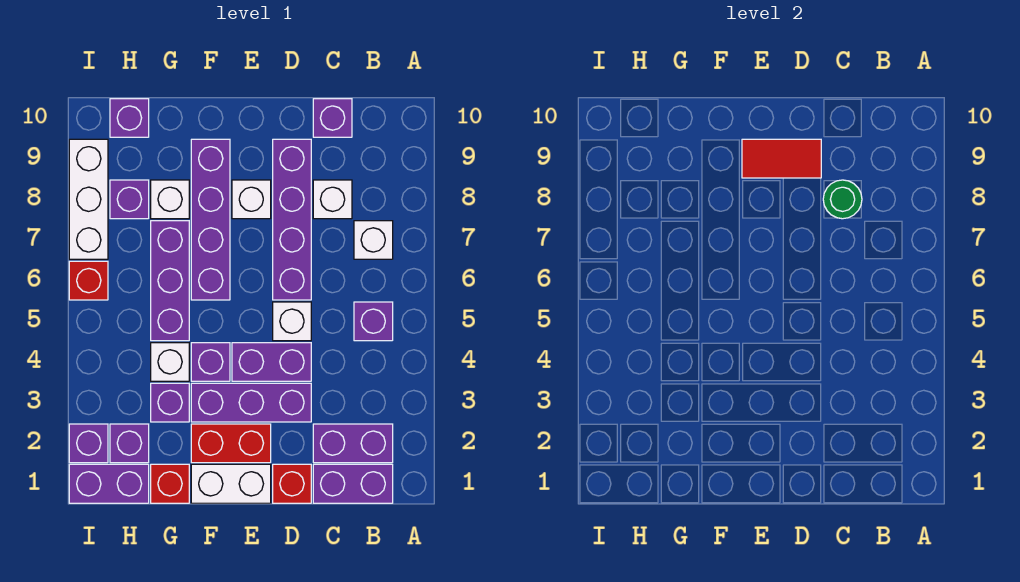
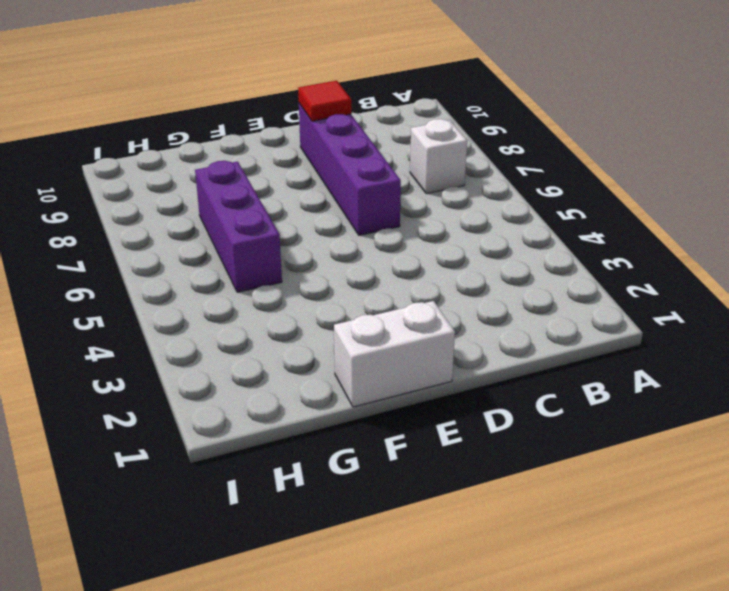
red 1x1 tile [298,81,351,121] -> red 1x2 tile [742,139,821,178]
none -> purple 1x2 brick [313,464,393,503]
none -> purple 1x2 brick [313,424,393,463]
none -> purple 1x1 brick [354,302,393,341]
none -> white 1x1 brick [313,180,352,219]

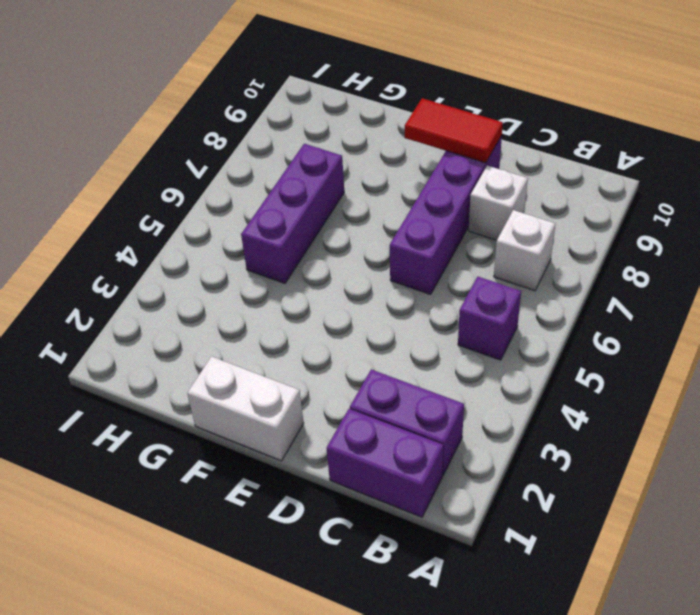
none -> purple 1x1 brick [313,99,352,137]
none -> red 1x1 brick [273,464,311,503]
none -> purple 1x3 brick [191,383,311,422]
none -> purple 1x2 brick [232,343,311,381]

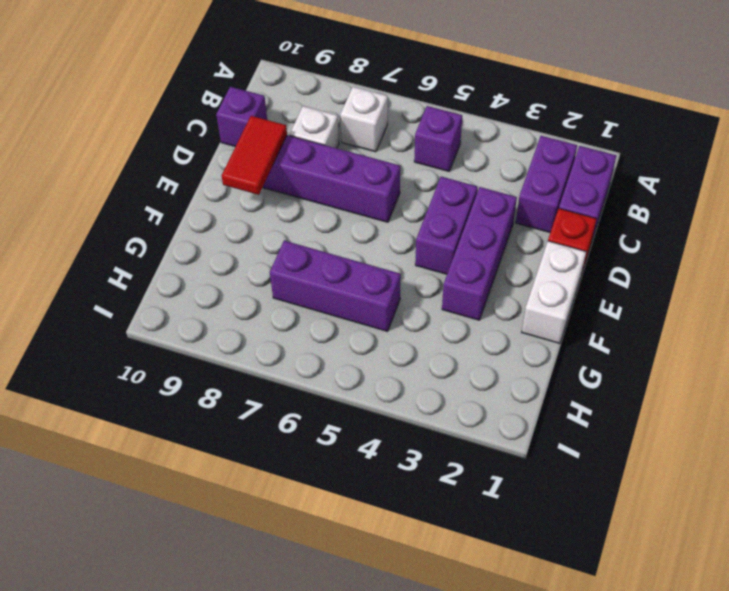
none -> white 1x1 brick [273,302,311,341]
none -> red 1x2 brick [191,424,271,463]
none -> white 1x1 brick [232,180,271,219]
none -> purple 1x1 brick [191,343,230,381]

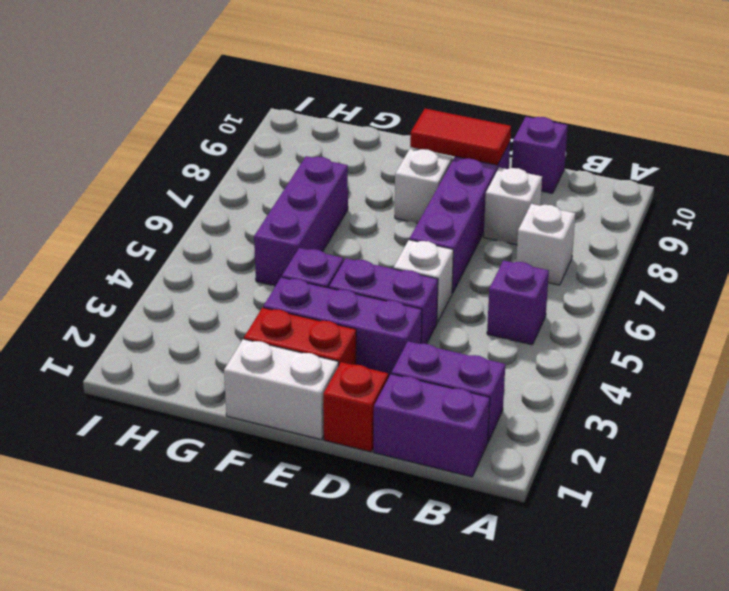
none -> purple 1x4 brick [191,139,230,300]
none -> red 1x1 brick [151,464,189,503]
none -> purple 1x1 brick [151,383,189,422]
none -> white 1x1 brick [151,343,189,381]

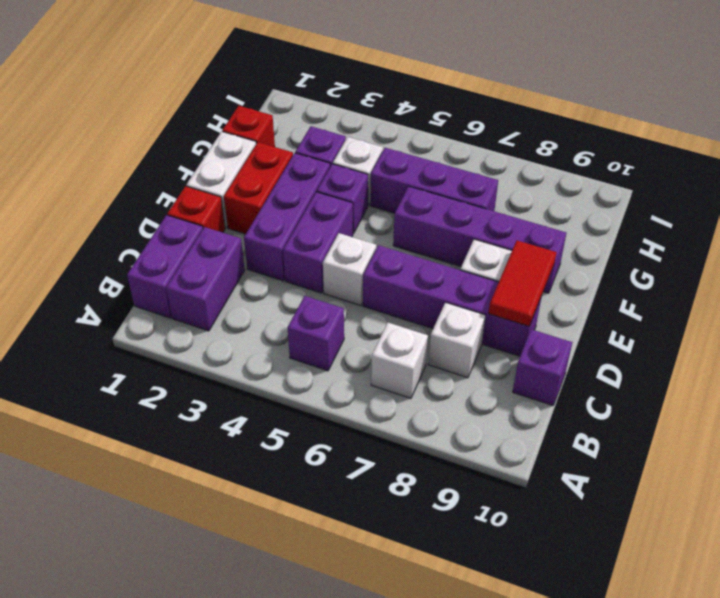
none -> white 1x1 brick [151,180,189,219]
none -> purple 1x2 brick [69,464,149,503]
none -> purple 1x1 brick [110,424,149,463]
none -> purple 1x1 brick [110,180,149,219]

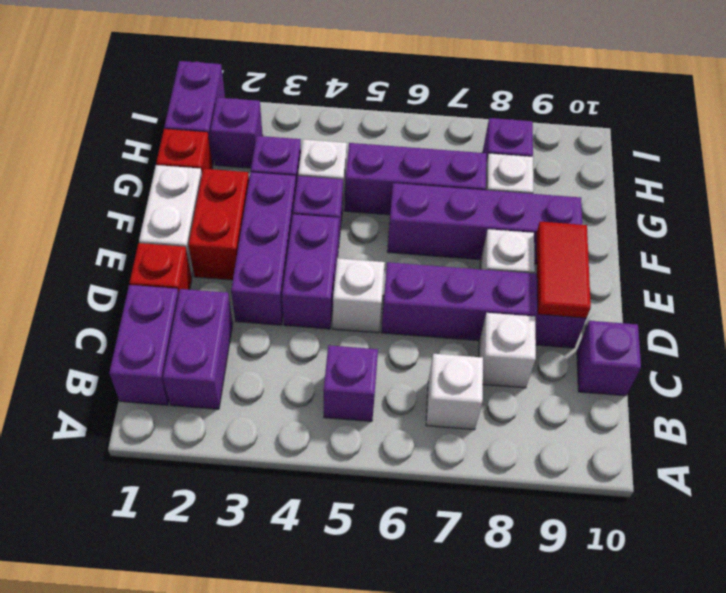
none -> purple 1x1 brick [110,99,149,137]
none -> purple 1x1 brick [69,424,108,463]
none -> red 1x1 brick [69,261,108,300]
none -> white 1x3 brick [69,139,108,259]

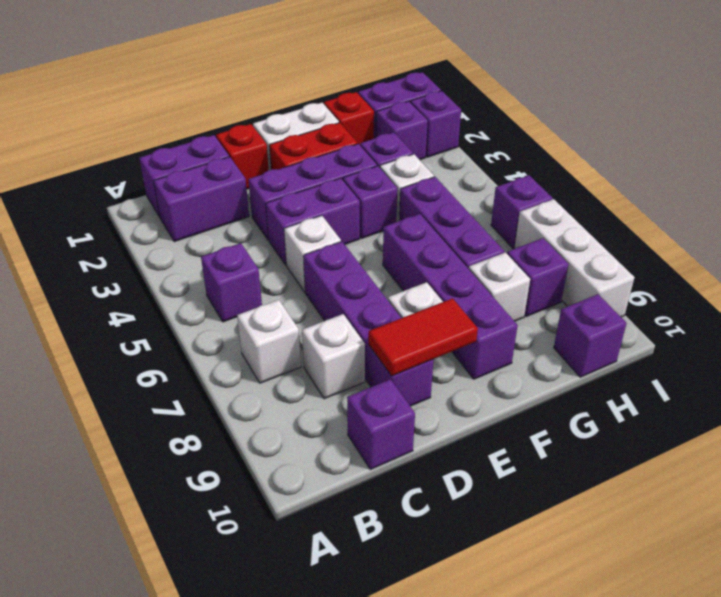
purple 1x1 brick [491,175,553,249] -> red 1x1 brick [69,261,108,300]
none -> green 1x1 round brick [823,180,862,219]

